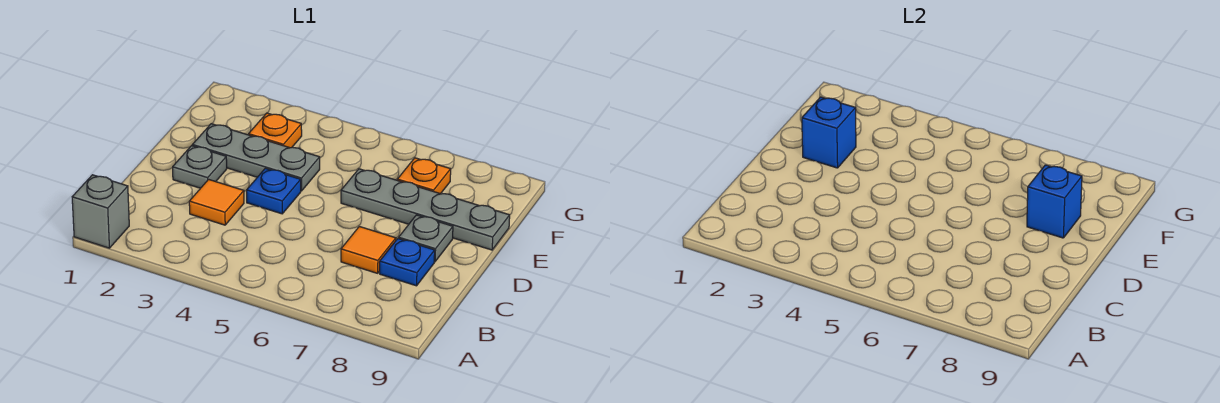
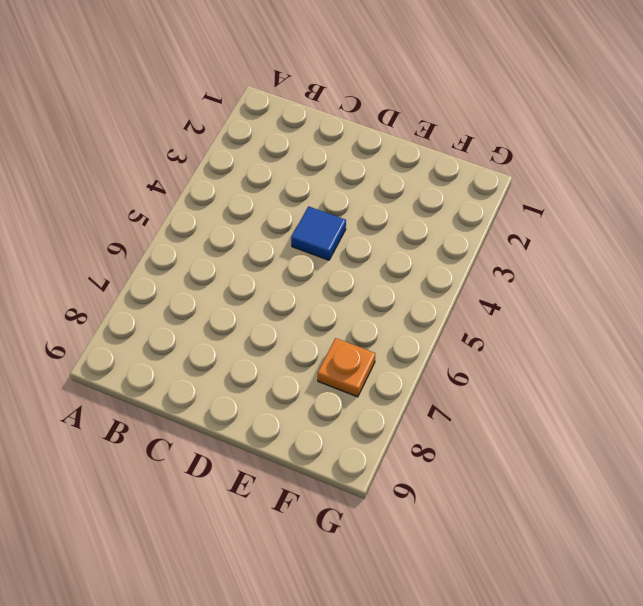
blue 1x1 tile [291,206,346,260] -> blue 1x1 plate [247,168,301,214]
none -> grey 1x1 brick [72,175,129,248]
none -> orange 1x1 tile [189,179,244,225]
none -> orange 1x1 tile [341,226,396,273]

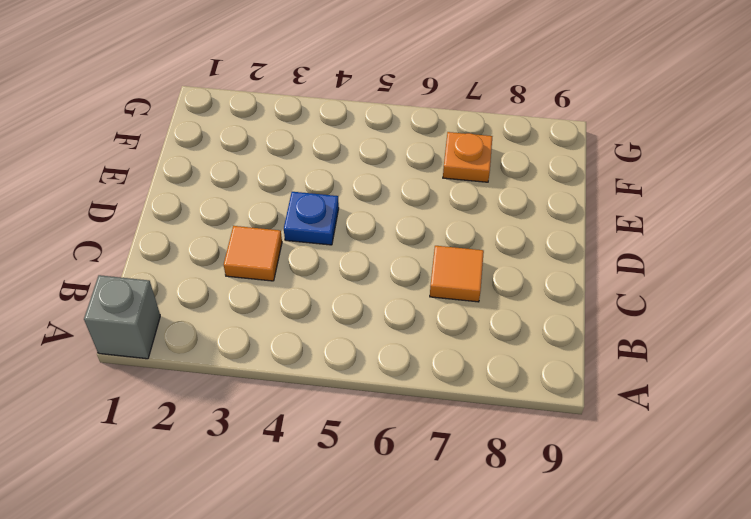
none -> blue 1x1 plate [380,239,435,286]
none -> grey 1x1 plate [173,146,227,188]
none -> grey 1x1 plate [399,215,453,262]

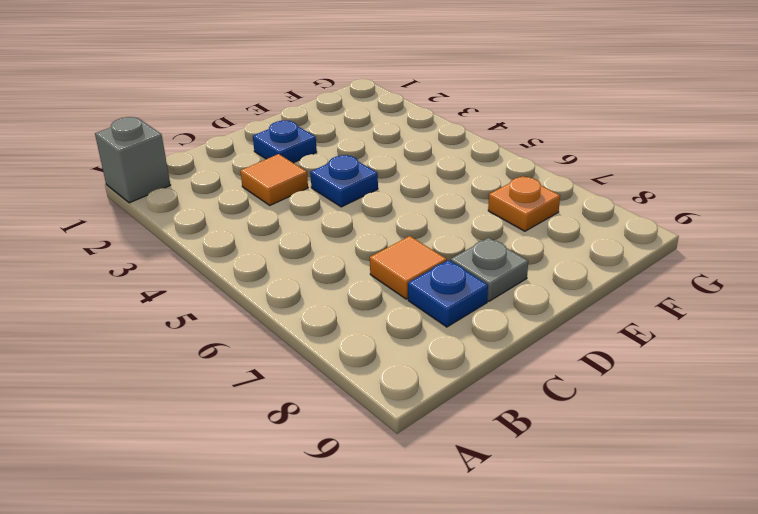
blue 1x1 plate [253,121,317,163] -> grey 1x1 plate [173,146,227,188]
none -> grey 1x3 plate [192,124,320,191]
none -> grey 1x4 plate [341,169,510,250]
none -> orange 1x1 plate [249,113,302,148]

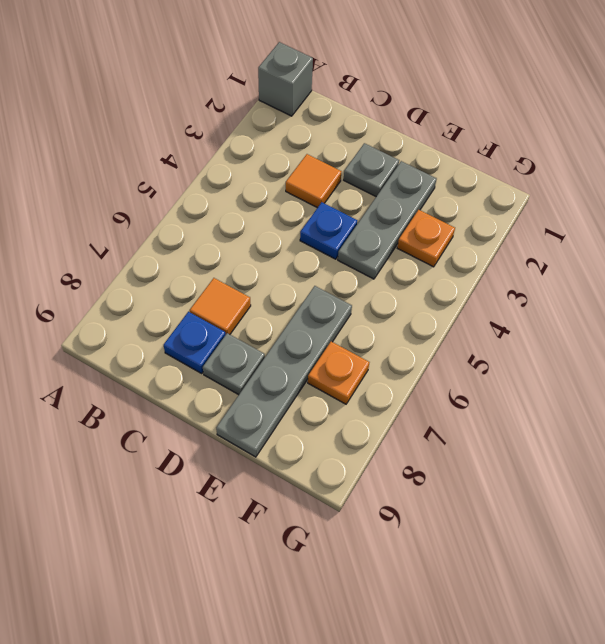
none -> blue 1x1 brick [802,97,856,168]
none -> blue 1x1 brick [1027,165,1082,238]

